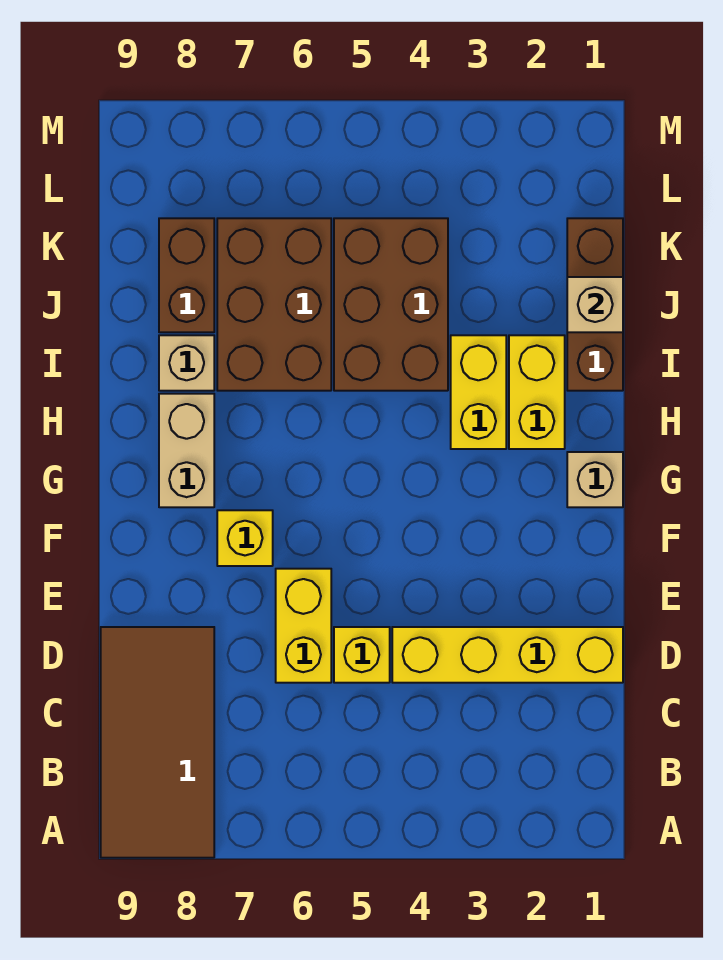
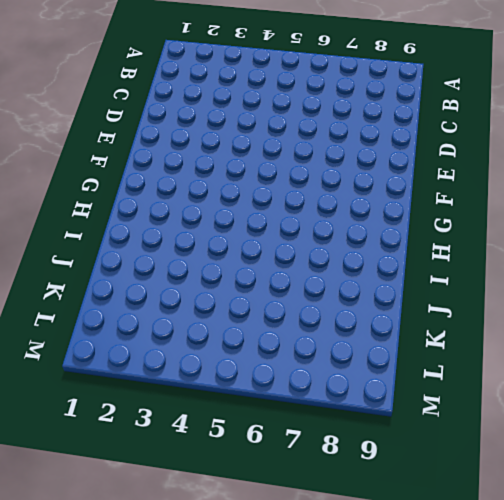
none -> brown 2x4 tile [101,627,214,858]
none -> yellow 1x4 brick [392,627,623,683]
none -> yellow 1x1 brick [334,627,390,683]

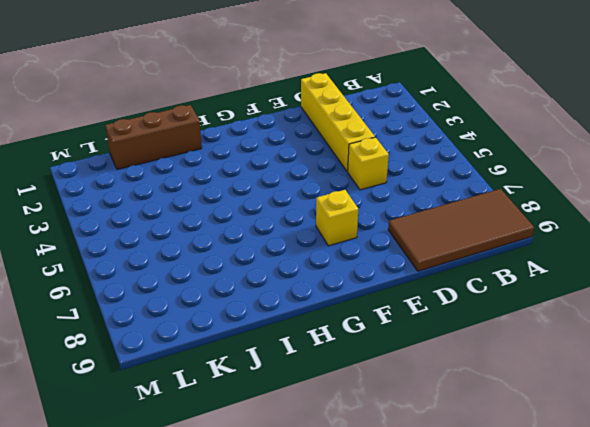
none -> yellow 1x2 brick [276,569,331,683]
none -> tan 1x1 brick [567,452,623,507]
none -> tan 1x2 brick [159,394,214,507]

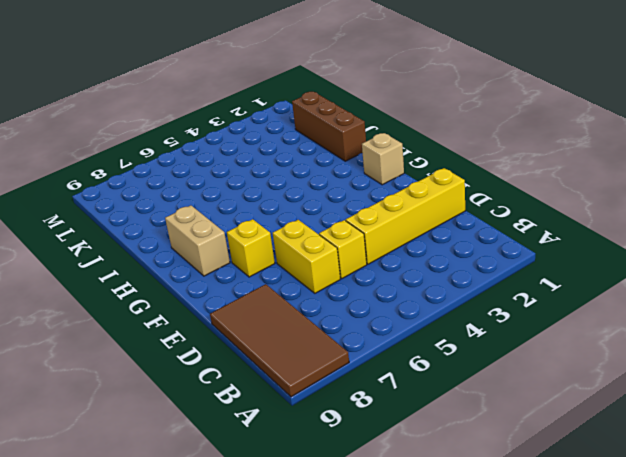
none -> yellow 1x2 brick [509,335,565,449]
none -> yellow 1x2 brick [451,335,506,449]
none -> brown 2x3 brick [334,218,448,391]

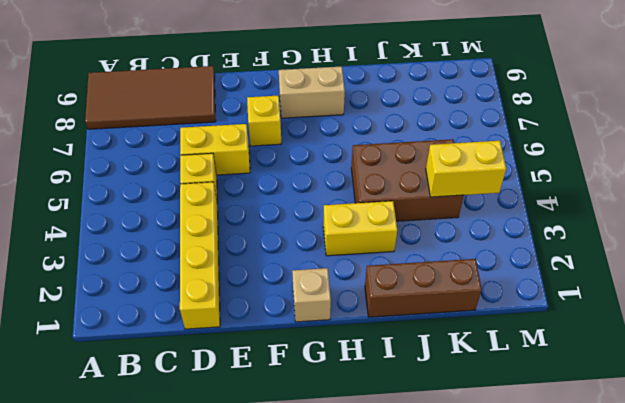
yellow 1x2 brick [426,141,506,197] -> yellow 1x2 brick moved to [509,335,565,449]
none -> brown 2x3 brick [217,218,331,391]
none -> tan 1x1 brick [159,335,214,391]
none -> brown 1x2 brick [159,218,214,332]

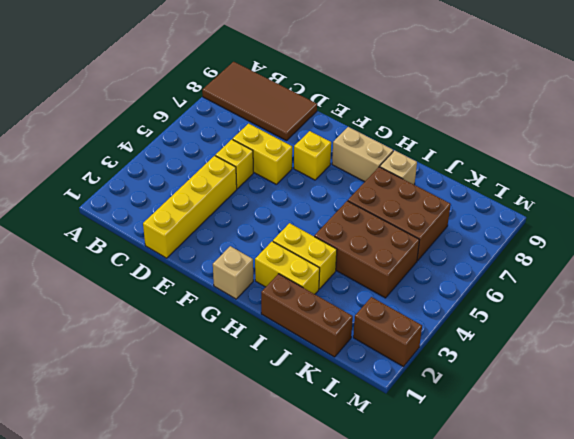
brown 1x2 brick [353,297,422,367] -> brown 1x2 brick moved to [159,218,214,332]
none -> tan 1x1 brick [567,277,623,332]

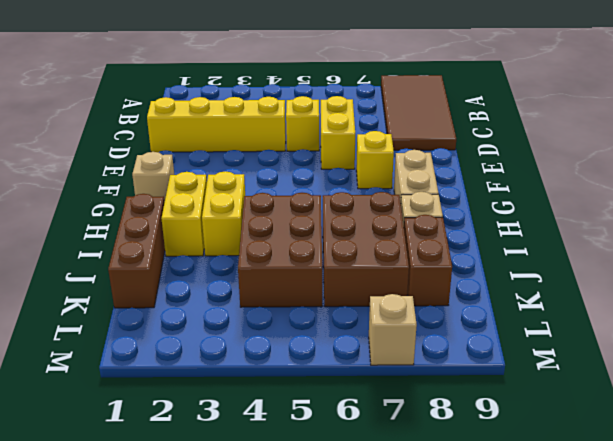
tan 1x1 brick [369,294,417,365] -> tan 1x1 brick moved to [567,277,623,332]

